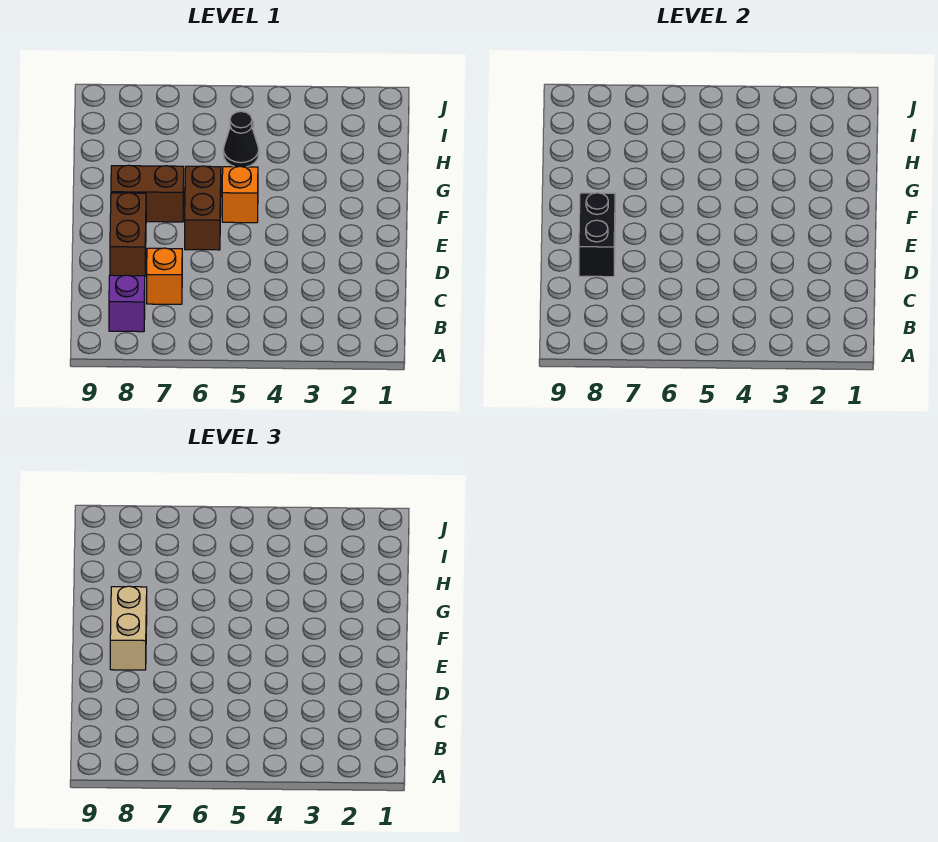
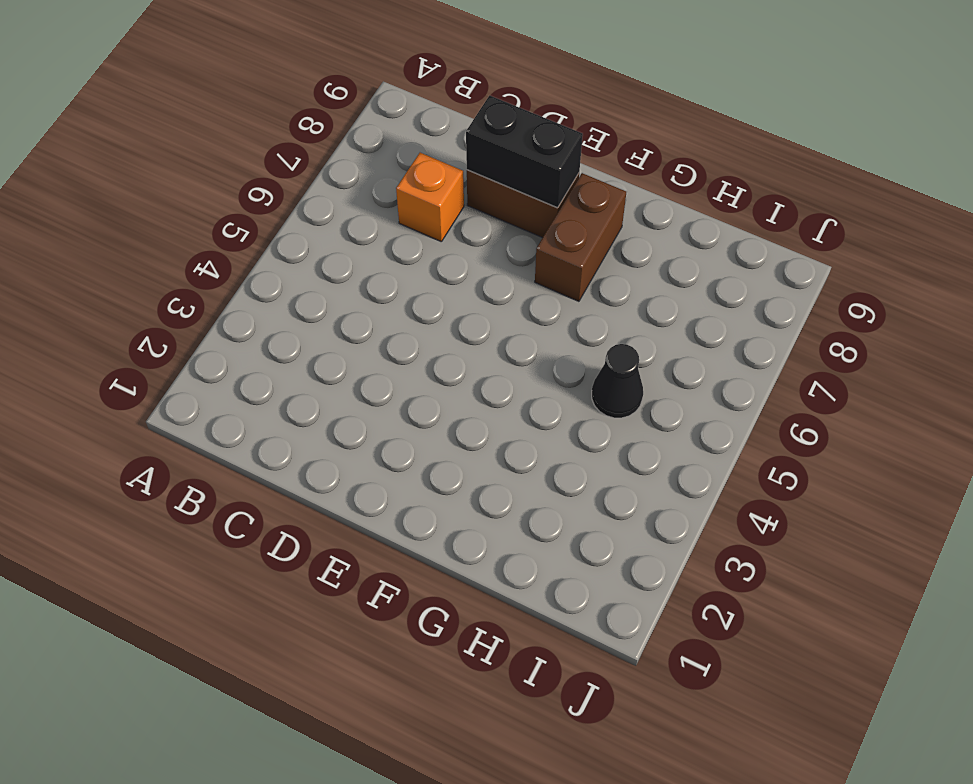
none -> purple 1x1 brick [109,275,145,332]
none -> brown 1x2 brick [185,166,221,250]

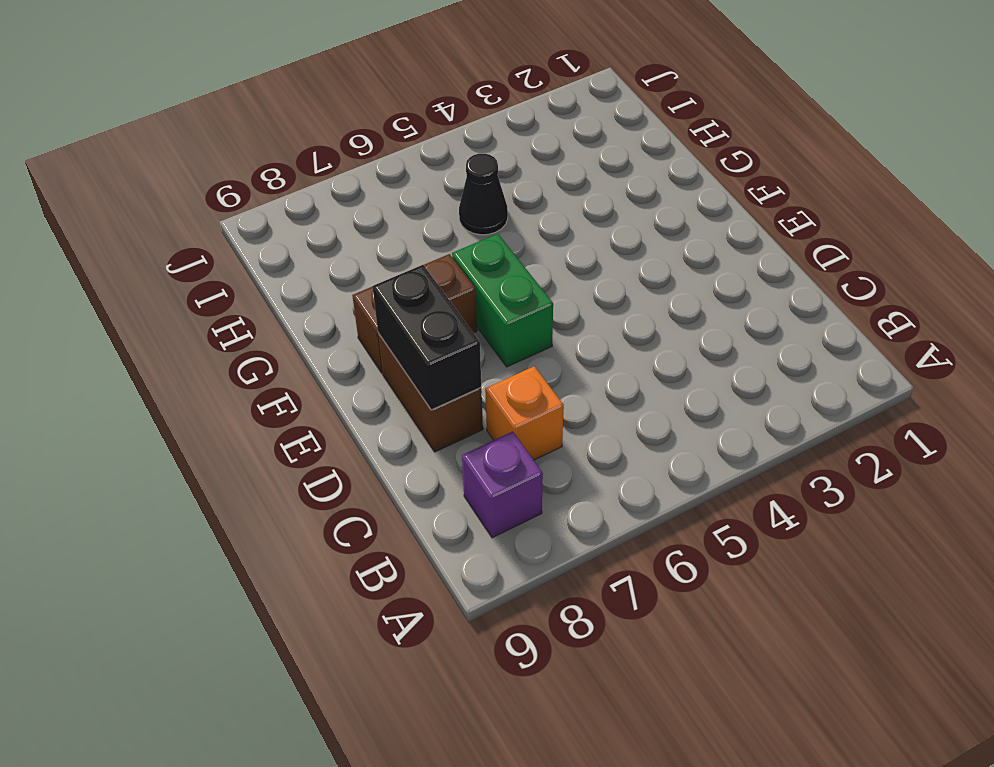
green 1x2 brick [452,234,553,367] -> brown 1x2 brick [185,166,221,250]
none -> orange 1x1 brick [222,166,258,223]
none -> tan 1x2 brick [110,586,147,670]

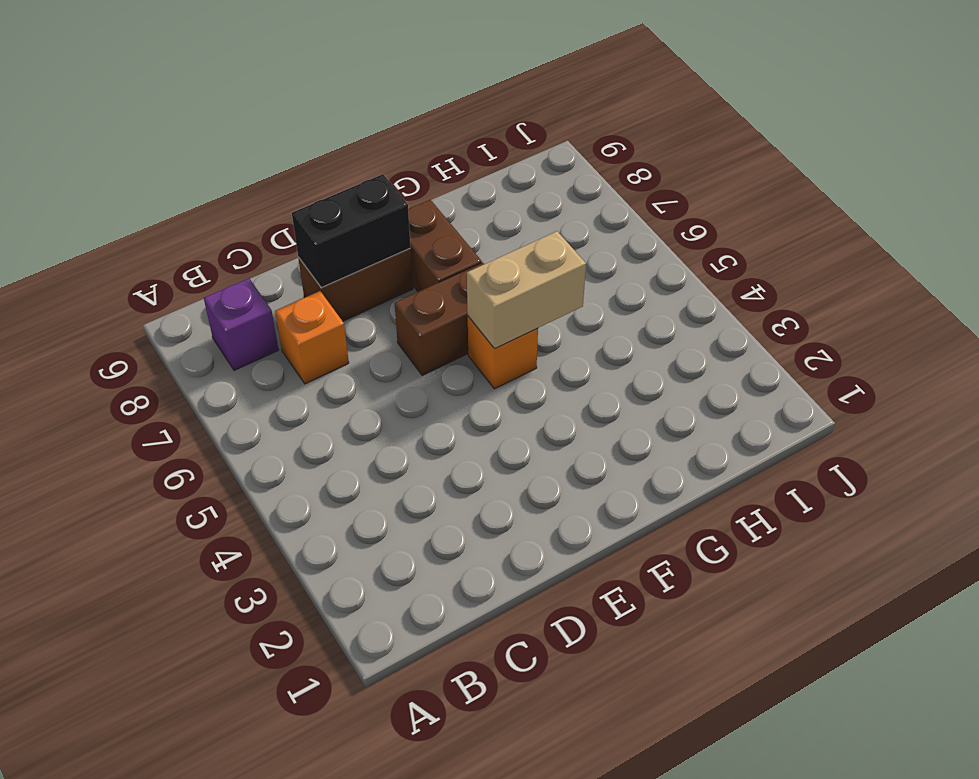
tan 1x2 brick [467,231,586,349] -> tan 1x2 brick moved to [110,586,147,670]
none -> black 1x1 cone [223,111,259,167]

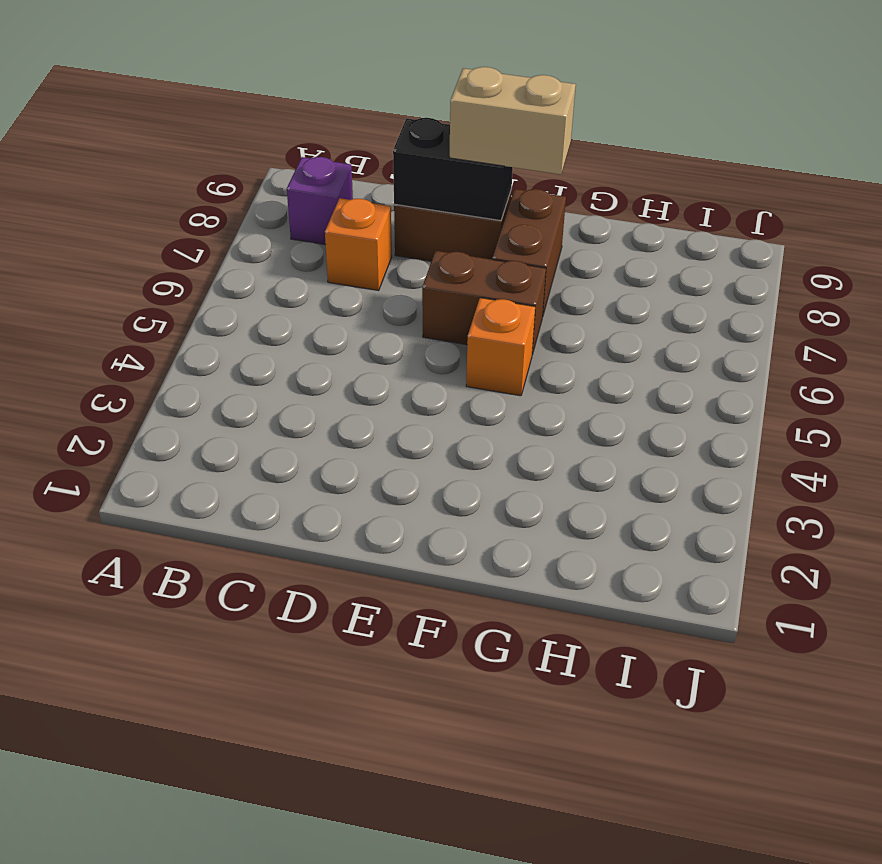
none -> black 1x1 cone [223,111,259,167]

